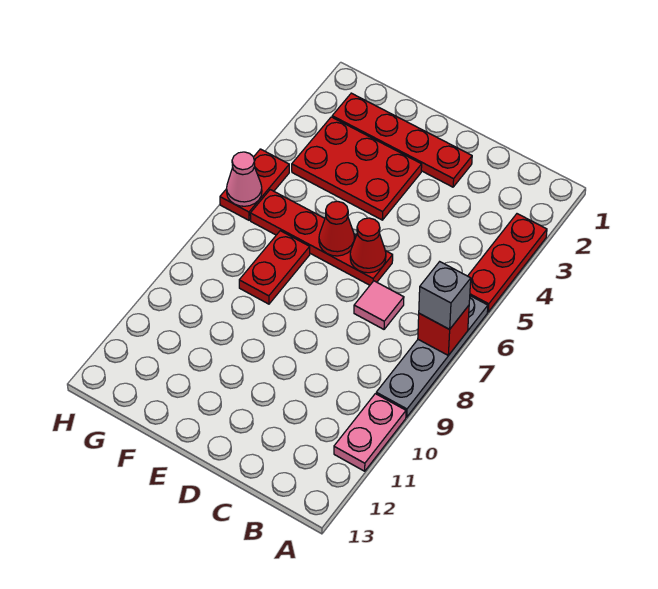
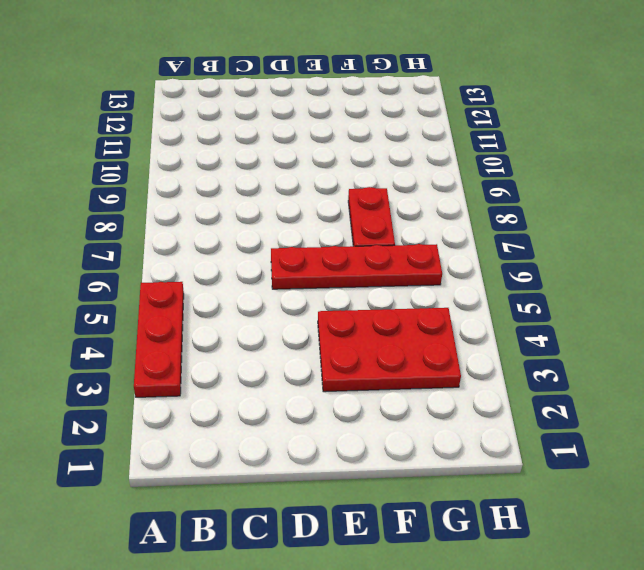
none -> grey 1x4 plate [376,296,488,417]
none -> pink 1x2 plate [334,394,406,471]
none -> pink 1x1 tile [354,281,404,329]

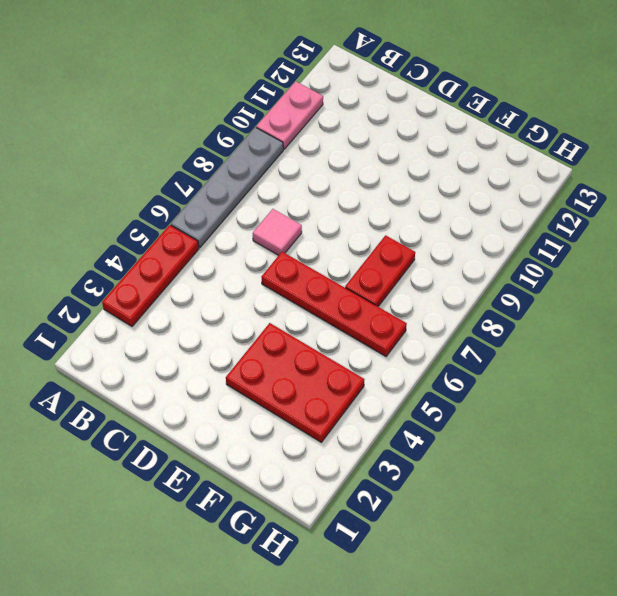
none -> red 1x4 plate [332,93,472,187]
none -> red 1x2 plate [220,149,289,220]
none -> red 1x1 brick [418,306,469,355]

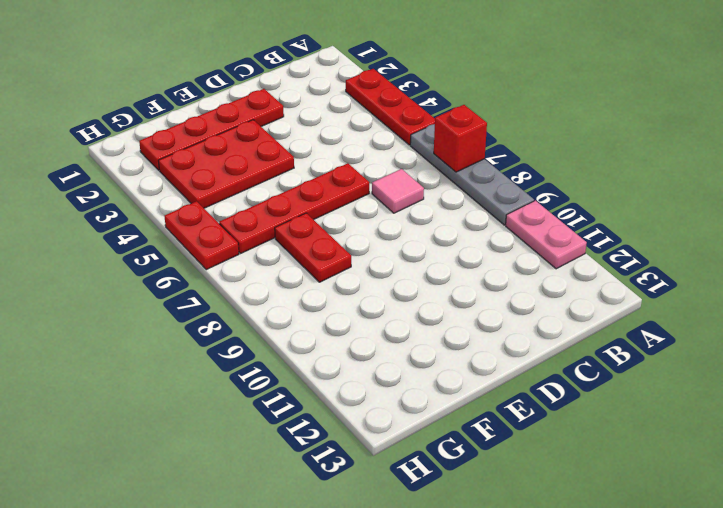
none -> red 1x1 cone [350,218,386,273]
none -> red 1x1 cone [319,201,355,256]
none -> pink 1x1 cone [227,152,262,206]

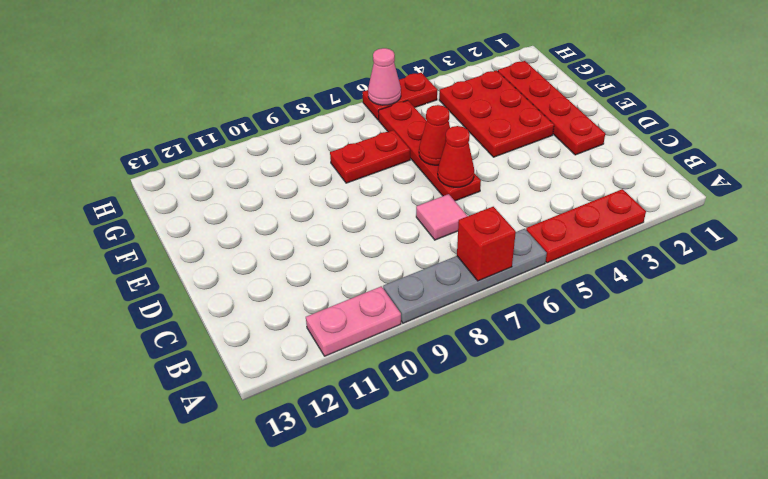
none -> grey 1x1 brick [419,262,471,329]

